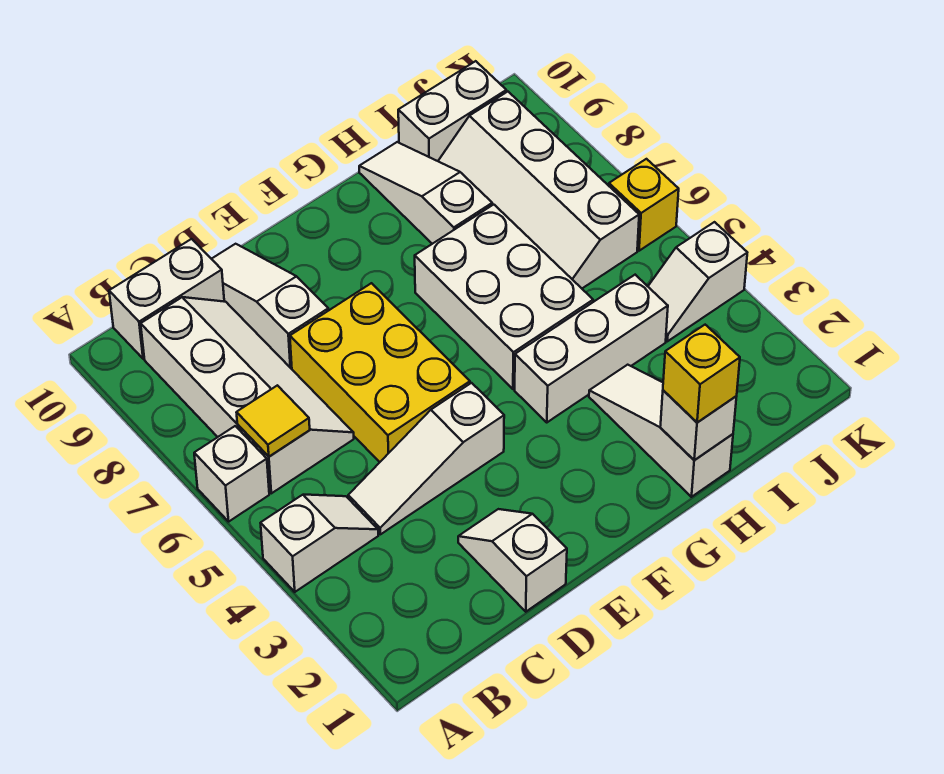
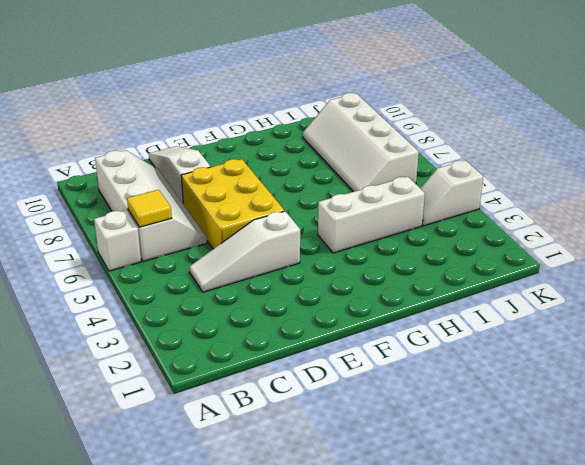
none -> white 1x2 slope [261,495,378,592]
none -> white 1x2 brick [109,239,224,359]
none -> white 1x2 slope [458,509,567,612]

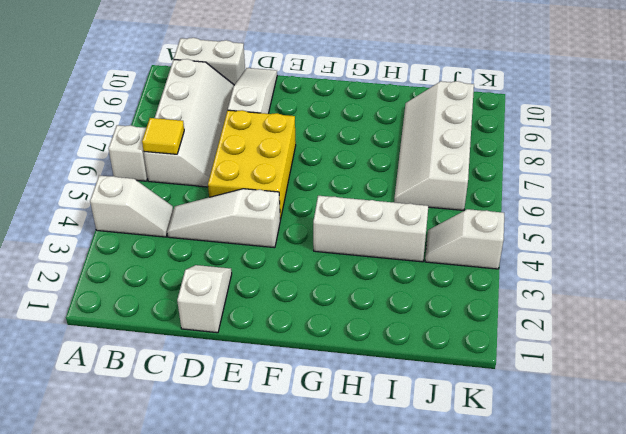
none -> white 2x3 brick [415,205,593,389]
none -> white 1x3 slope [589,365,733,497]
none -> white 1x3 slope [359,142,492,244]

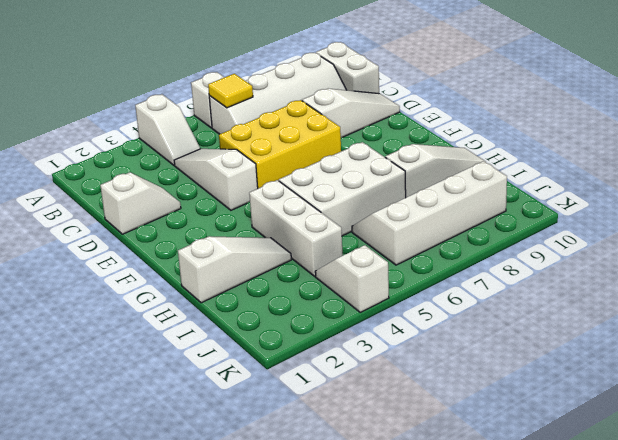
none -> white 1x2 brick [398,61,506,161]
none -> yellow 1x1 brick [609,159,679,251]
none -> white 1x1 brick [660,390,737,460]

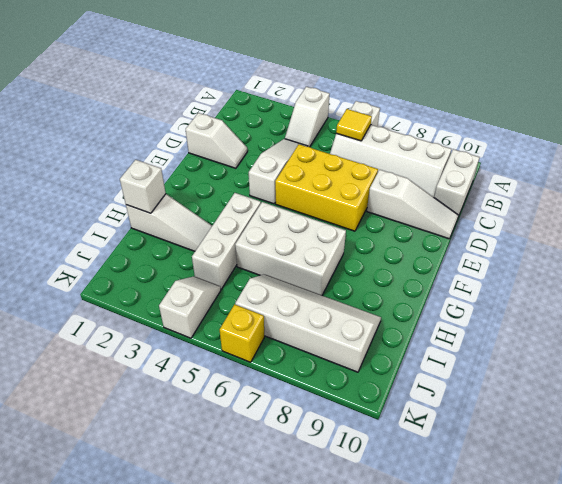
none -> white 1x3 slope [359,142,492,244]
none -> white 1x2 brick [398,61,506,161]
none -> yellow 1x1 brick [663,325,740,422]

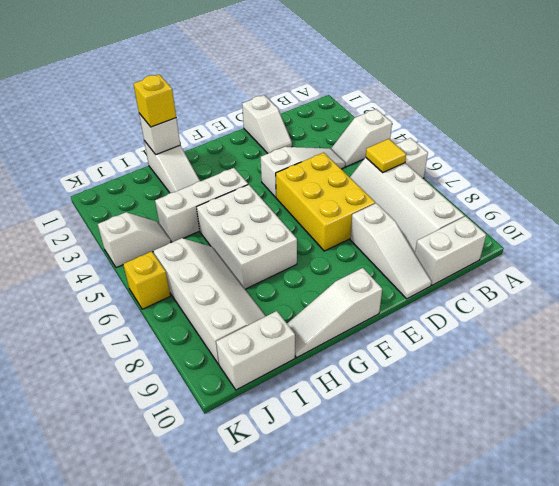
white 1x3 slope [287,268,382,358] -> white 1x3 slope turned to [359,142,492,244]

